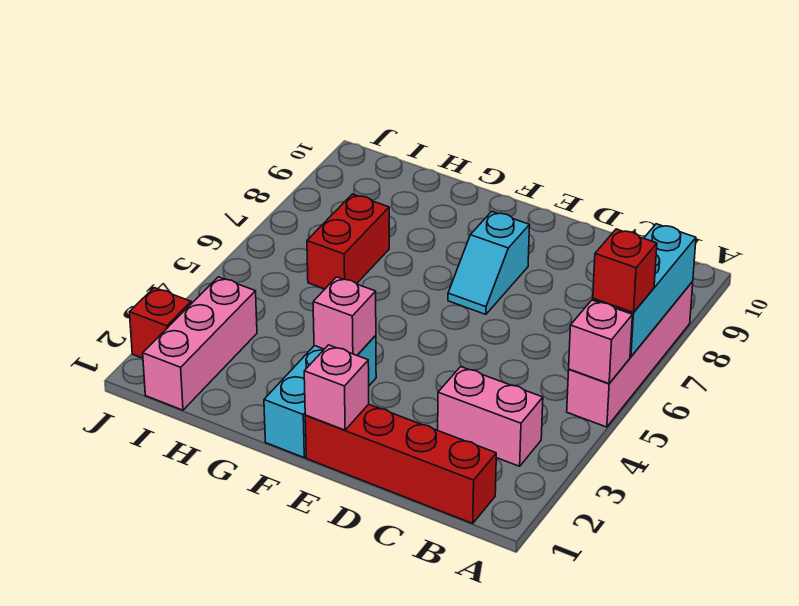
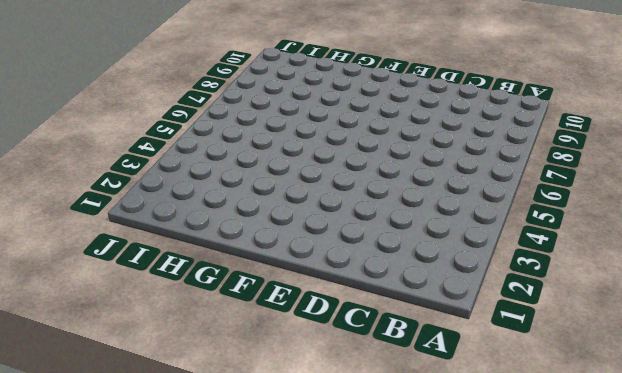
none -> pink 1x4 brick [567,282,693,427]
none -> red 1x4 brick [305,404,496,524]
none -> pink 1x2 brick [438,367,543,466]

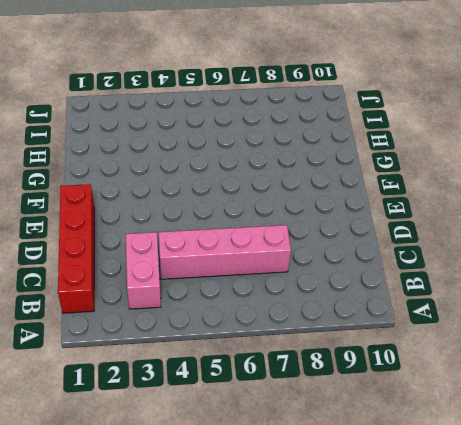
pink 1x4 brick [159,225,291,279] -> pink 1x4 brick moved to [567,282,693,427]
none -> cyan 1x2 slope [448,212,529,314]
none -> cyan 1x3 brick [264,335,376,457]
none -> red 1x2 brick [307,194,389,289]

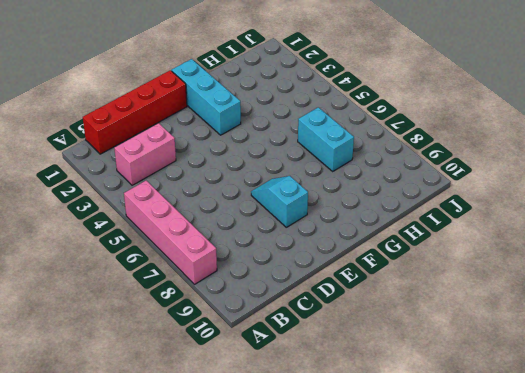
cyan 1x2 brick [298,107,354,171] -> red 1x2 brick [307,194,389,289]
none -> pink 1x3 brick [143,277,257,410]
none -> red 1x1 brick [129,288,191,358]
none -> pink 1x1 brick [569,300,632,384]

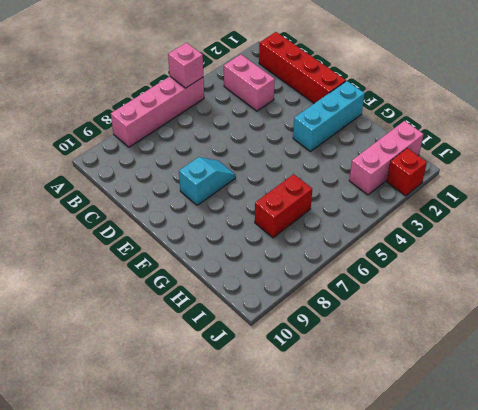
none -> cyan 1x3 brick [593,224,696,357]
none -> pink 1x1 brick [304,345,369,430]
none -> pink 1x1 brick [313,277,376,355]

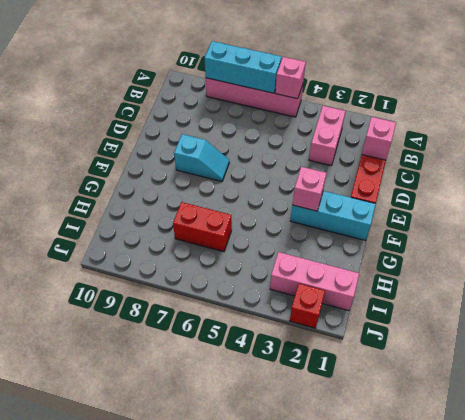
pink 1x1 brick [362,117,396,160] -> pink 1x1 brick moved to [304,345,369,430]
none -> red 1x1 brick [593,229,657,313]

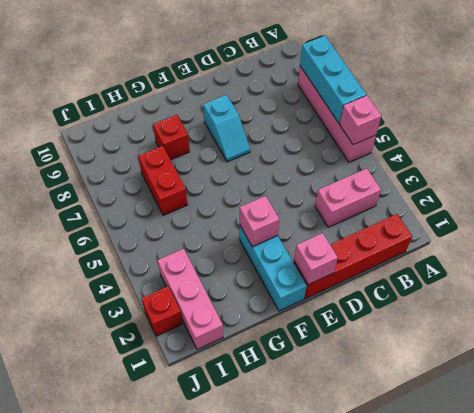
red 1x1 brick [153,115,190,160] -> red 1x1 brick moved to [593,229,657,313]

